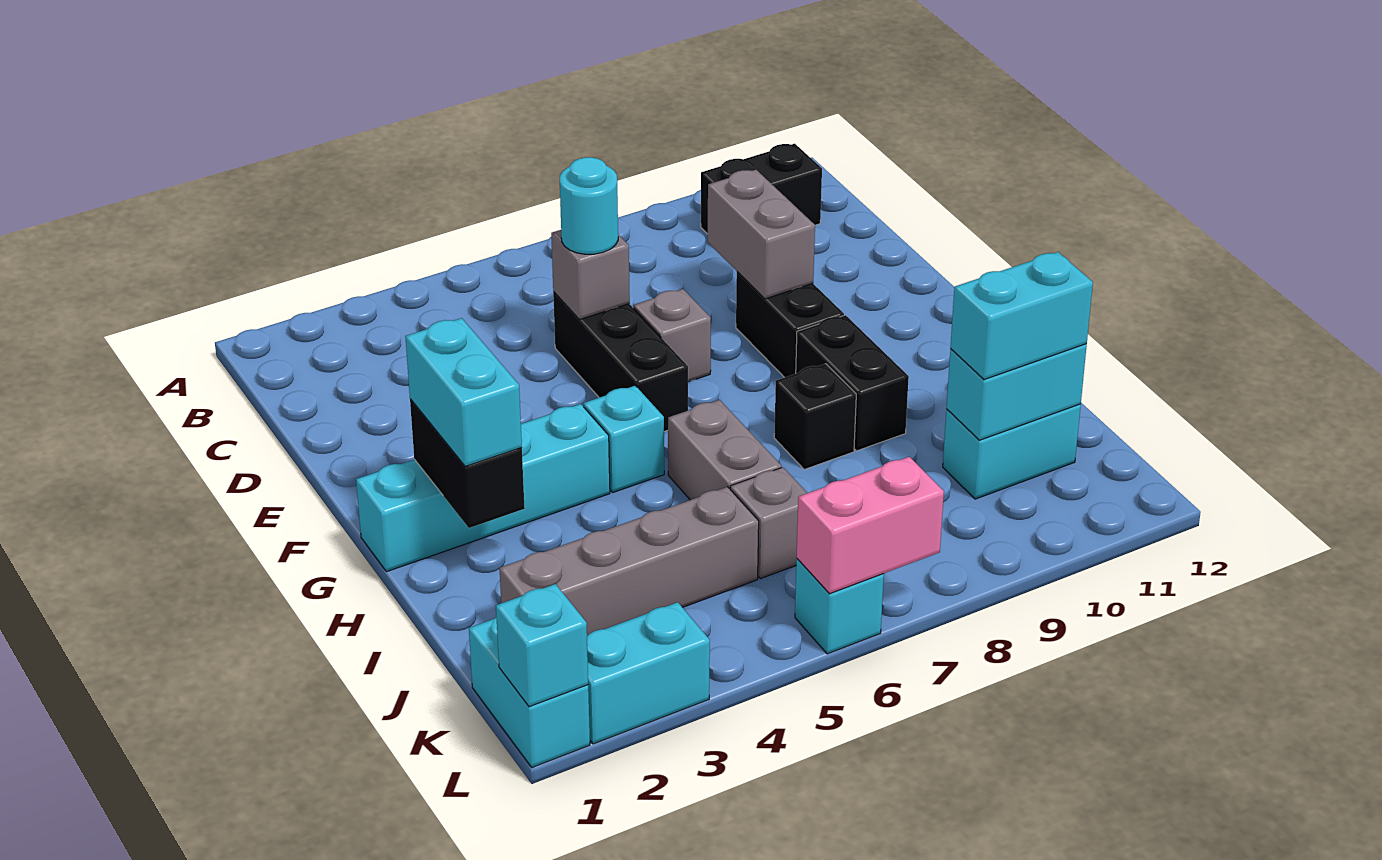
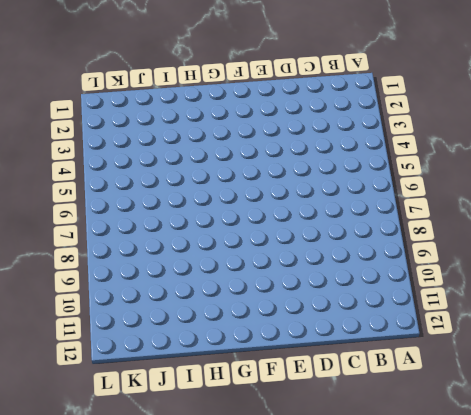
none -> black 1x2 brick [701,144,822,234]
none -> black 1x3 brick [553,292,688,431]
none -> grey 1x1 brick [634,289,711,382]

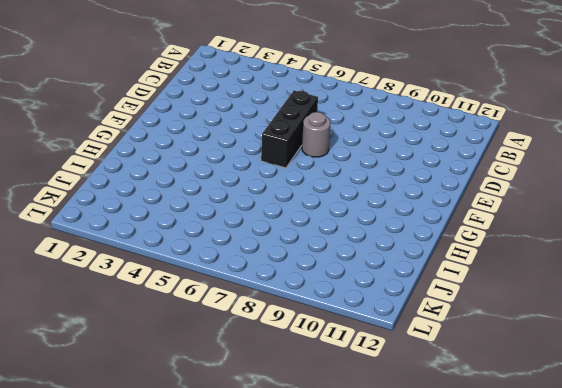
grey 1x1 round brick [302,112,330,157] -> grey 1x1 brick [634,289,711,382]
none -> black 1x2 brick [701,144,822,234]
none -> black 1x2 brick [736,272,844,378]
none -> cyan 1x4 brick [356,404,610,572]

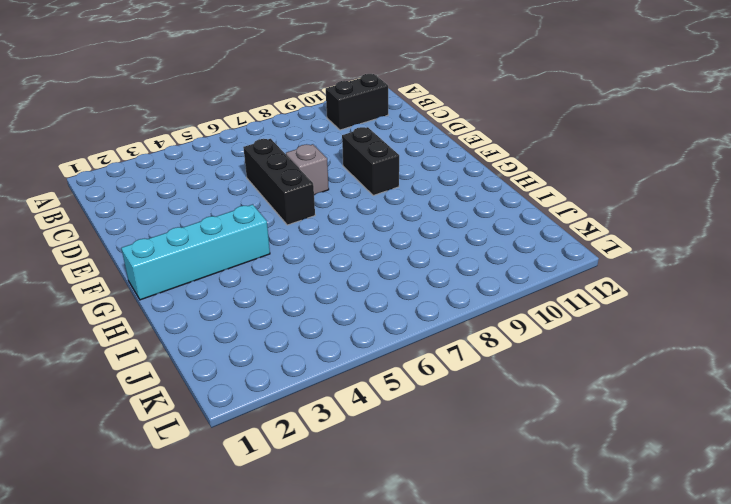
none -> cyan 1x1 brick [583,386,664,492]
none -> black 1x2 brick [796,315,909,451]
none -> grey 1x2 brick [668,400,781,500]

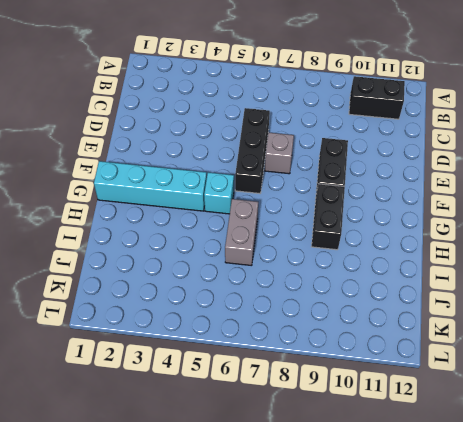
none -> black 1x1 brick [774,364,856,469]
none -> grey 1x4 brick [500,487,759,636]
none -> grey 1x1 brick [730,467,807,579]

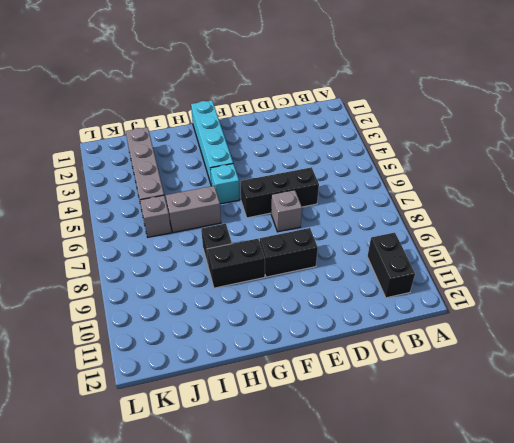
none -> cyan 1x2 brick [943,404,1081,499]
none -> cyan 1x2 brick [469,617,590,767]
none -> cyan 1x2 brick [587,602,710,744]

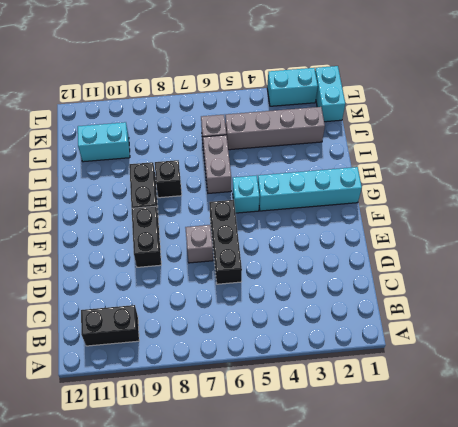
none -> cyan 1x1 brick [795,559,884,654]
none -> grey 1x1 brick [551,230,630,320]
none -> grey 1x2 brick [708,170,815,299]

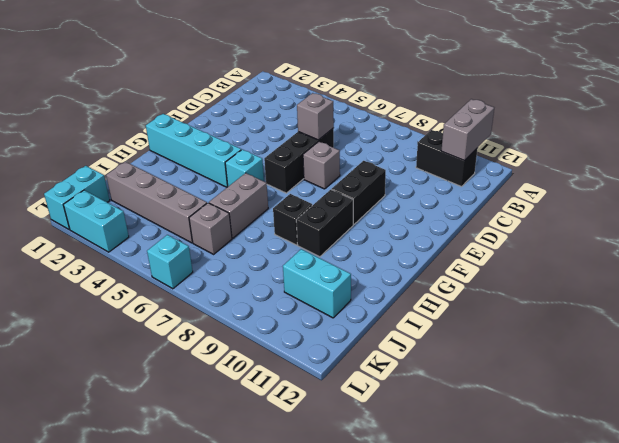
grey 1x2 brick [441,99,494,161] -> grey 1x2 brick moved to [708,170,815,299]
none -> black 1x2 brick [410,399,525,528]
none -> cyan 1x2 brick [946,344,1087,440]
none -> cyan 1x1 brick [496,584,588,707]

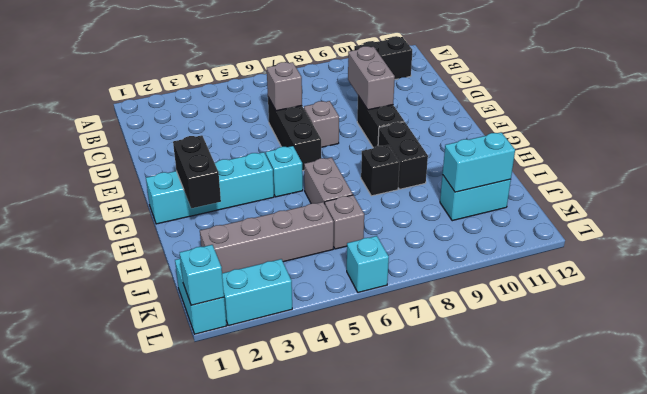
none -> pink 1x2 brick [797,457,944,594]
none -> cyan 1x1 round brick [560,157,618,254]
none -> cyan 1x2 brick [405,318,522,466]

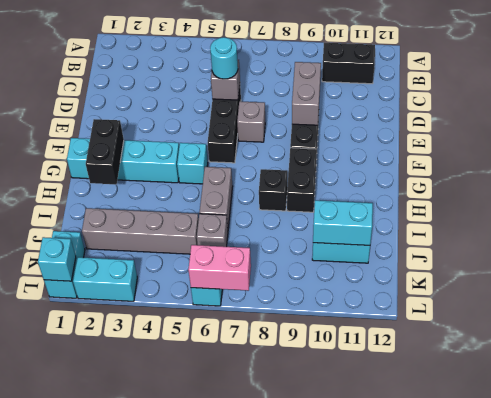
none -> cyan 1x2 brick [405,318,522,466]
none -> cyan 1x2 brick [950,252,1093,380]

